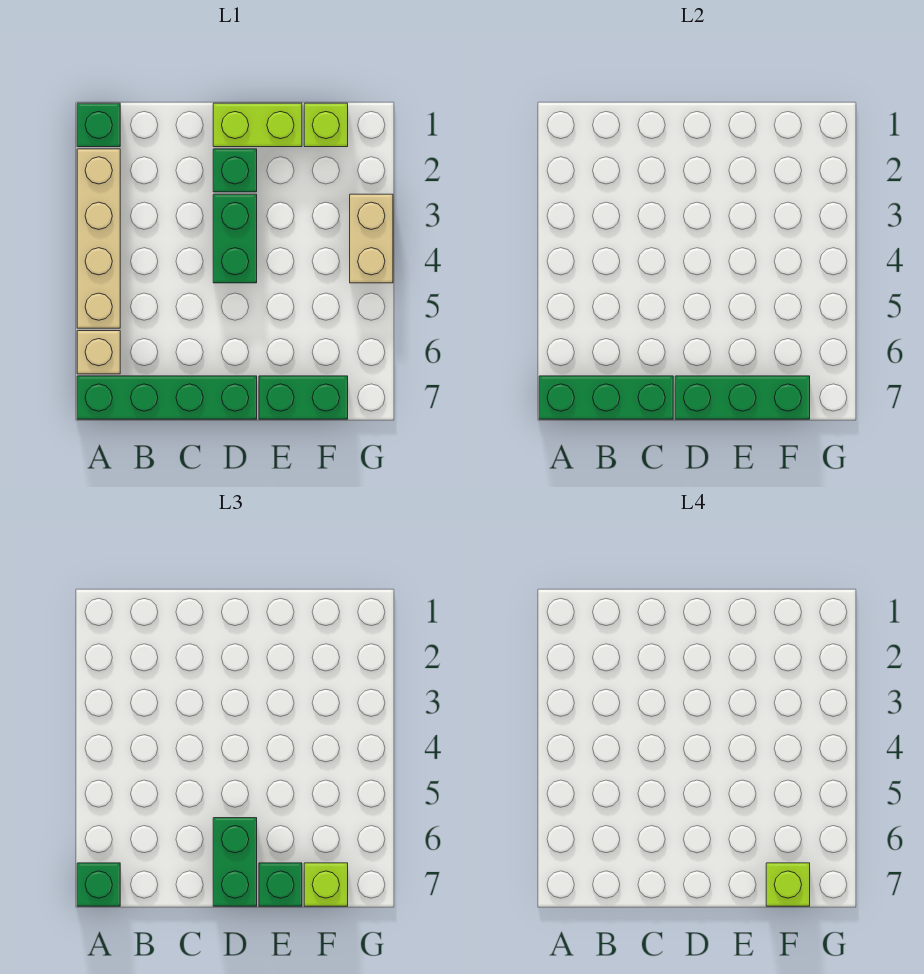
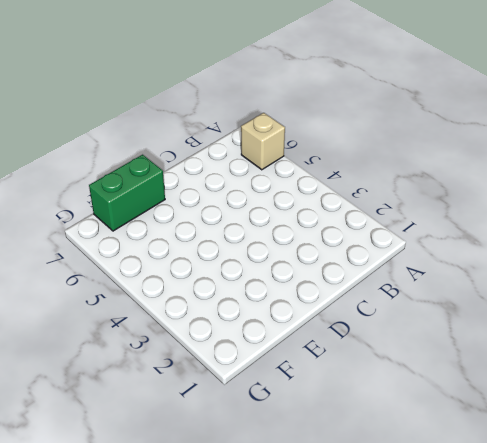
none -> green 1x1 brick [77,103,120,147]
none -> tan 1x4 brick [77,149,120,328]
none -> green 1x4 brick [77,376,257,419]

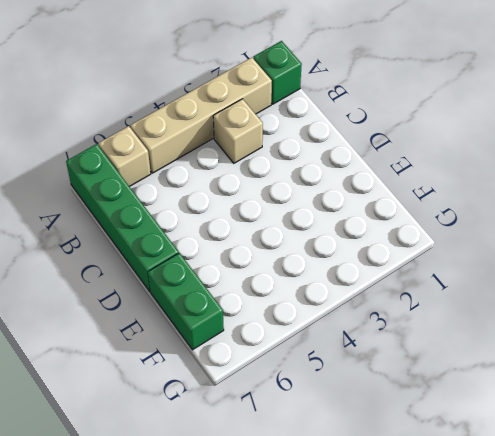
tan 1x1 brick [213,99,263,163] -> none
none -> lime 1x2 brick [213,103,302,147]
none -> green 1x1 brick [213,149,257,192]
none -> green 1x2 brick [213,194,257,283]

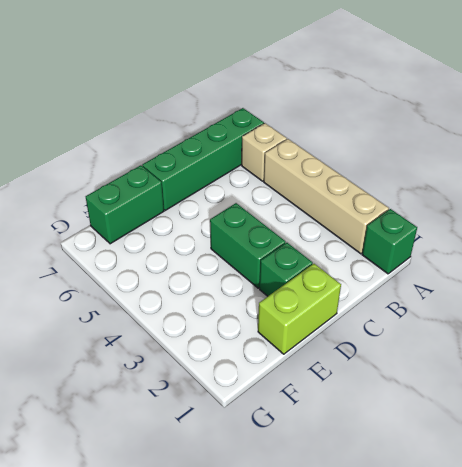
none -> lime 1x1 brick [304,103,348,147]
none -> tan 1x2 brick [350,194,393,283]
none -> green 1x3 brick [539,376,673,419]

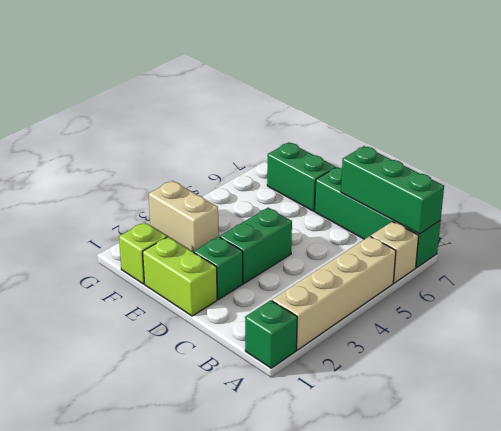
tan 1x2 brick [149,181,219,252] -> tan 1x2 brick turned to [350,194,393,283]
none -> green 1x3 brick [675,376,810,419]
none -> green 1x1 brick [77,863,120,906]
none -> green 1x2 brick [213,818,257,906]

